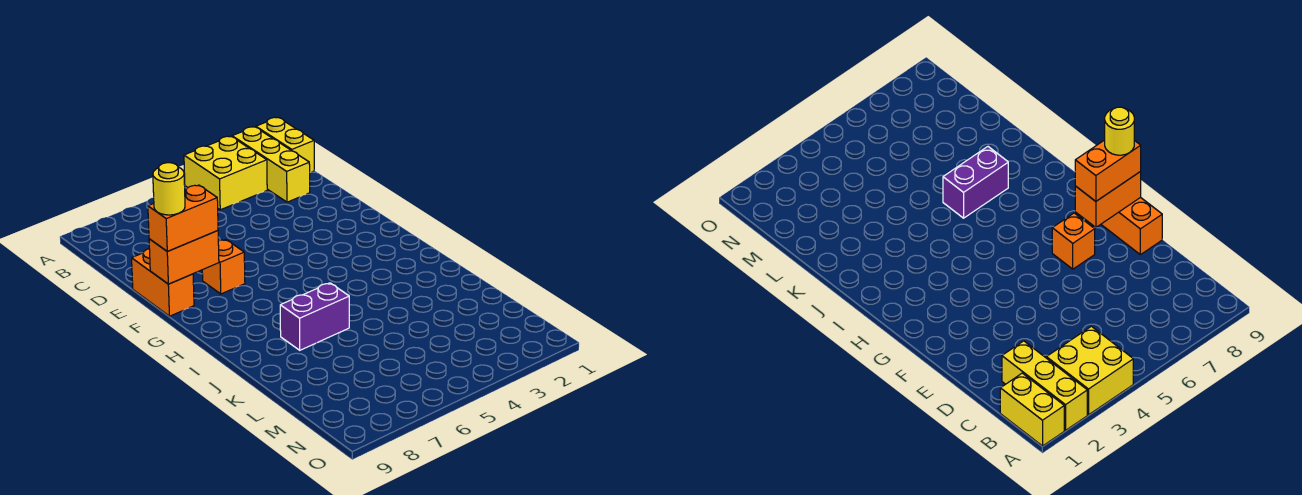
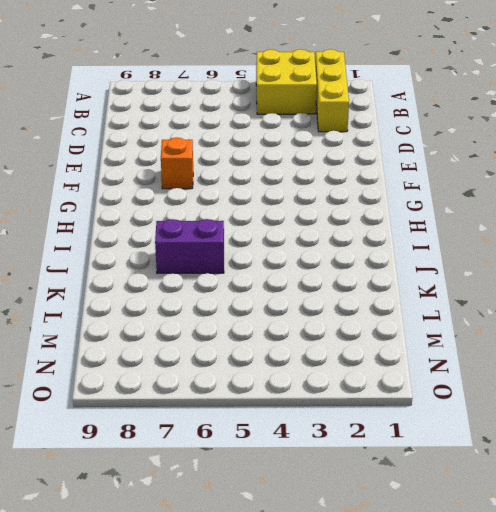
none -> yellow 1x2 brick [256,117,314,172]
none -> orange 1x2 brick [132,249,194,316]

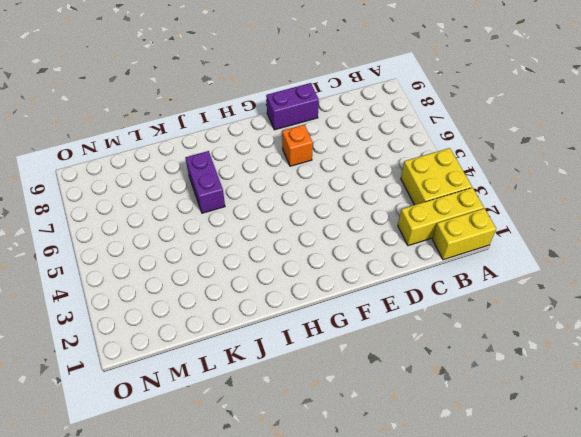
purple 1x2 brick [266,83,319,130] -> orange 1x2 brick [132,249,194,316]
none -> orange 1x2 brick [149,231,219,284]
none -> orange 1x2 brick [148,185,218,251]

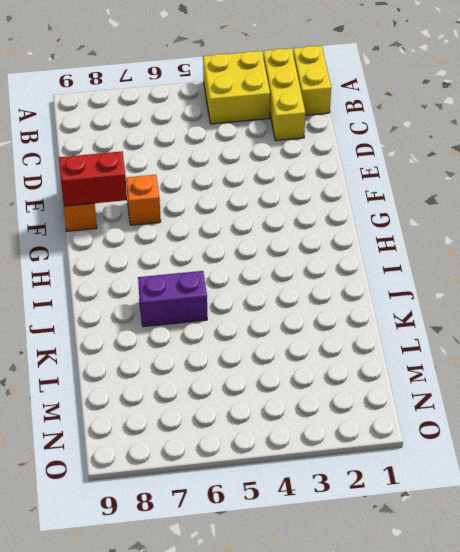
red 1x2 brick [59,151,127,206] -> orange 1x2 brick [149,231,219,284]
none -> orange 1x2 brick [148,185,218,251]
none -> yellow 1x1 round brick [153,163,185,215]

